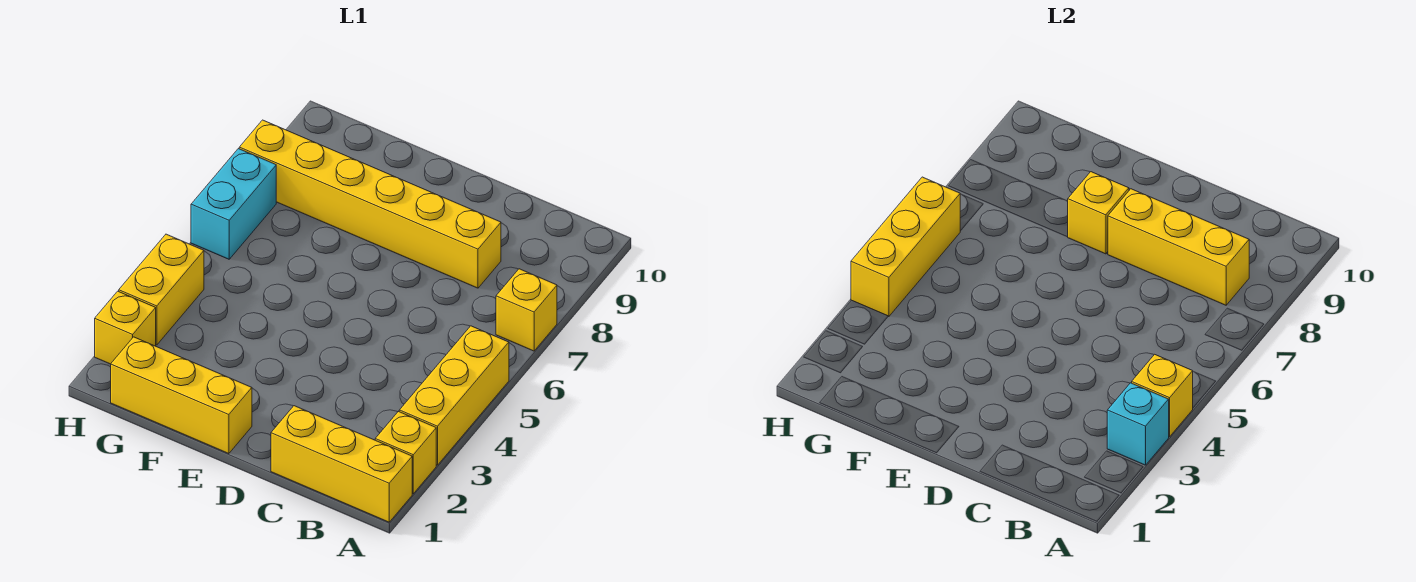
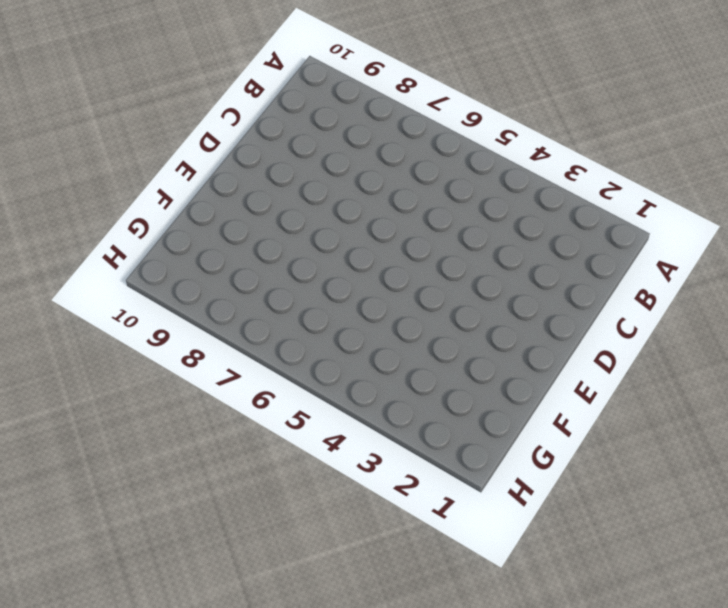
none -> yellow 1x3 brick [271,406,412,522]
none -> yellow 1x1 brick [375,411,436,494]
none -> yellow 1x3 brick [399,326,509,465]

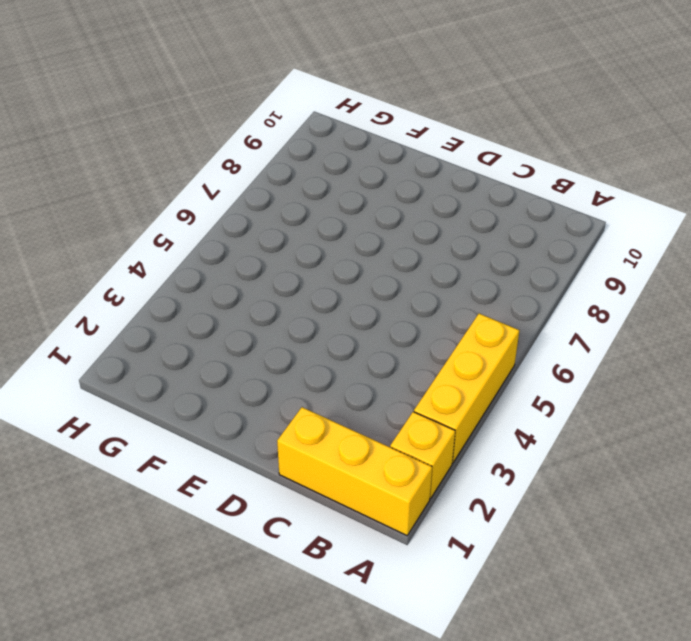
none -> yellow 1x1 brick [496,269,557,351]
none -> yellow 1x6 brick [239,120,501,288]
none -> yellow 1x3 brick [111,337,252,454]

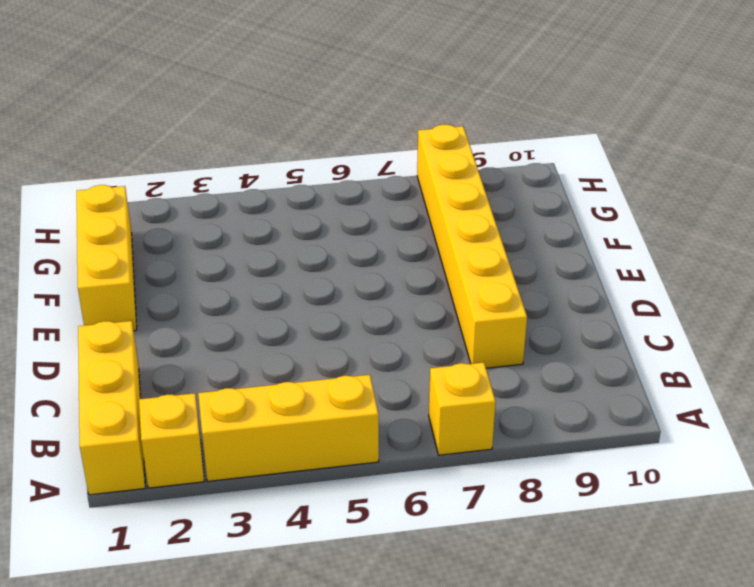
none -> yellow 1x1 brick [95,291,156,364]
none -> yellow 1x2 brick [119,234,204,345]
none -> cyan 1x2 brick [191,149,276,259]

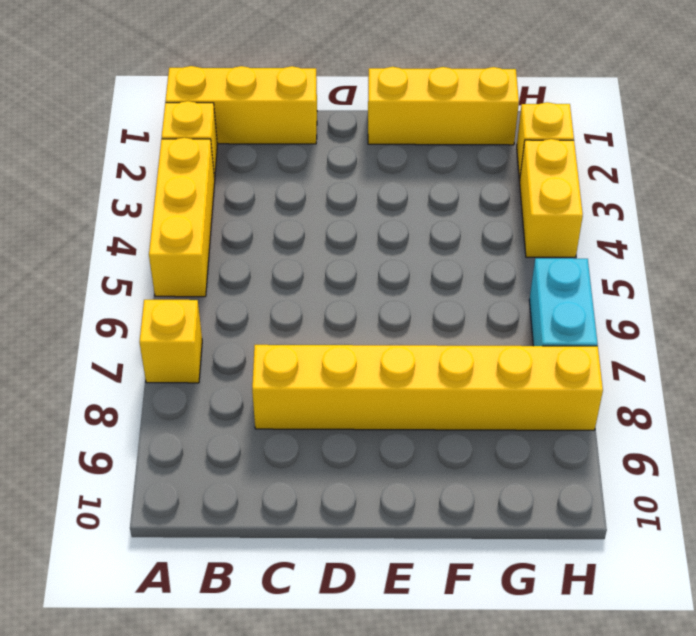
none -> cyan 1x1 brick [1107,383,1169,465]
none -> yellow 1x1 brick [1132,354,1193,437]
none -> yellow 1x3 brick [1108,189,1249,305]

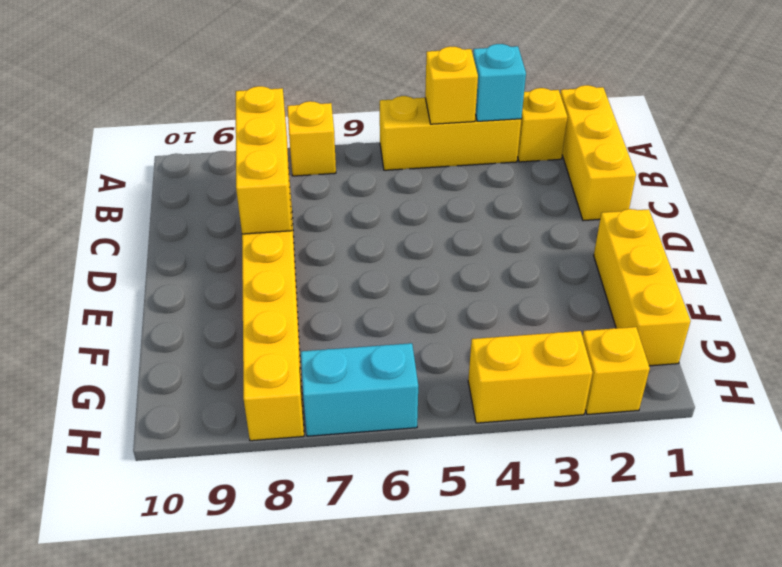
none -> yellow 1x1 brick [1068,172,1129,254]
none -> yellow 1x3 brick [851,177,960,316]

